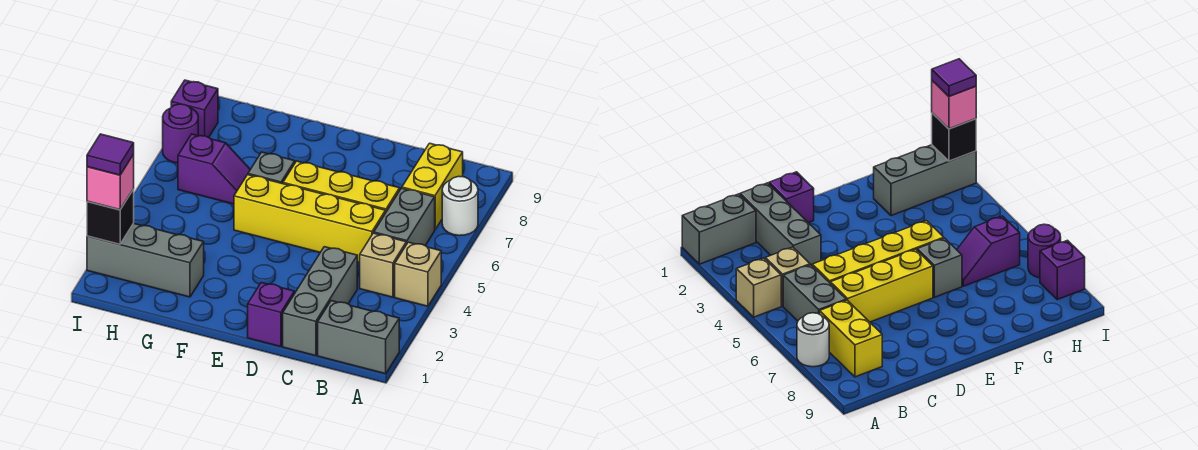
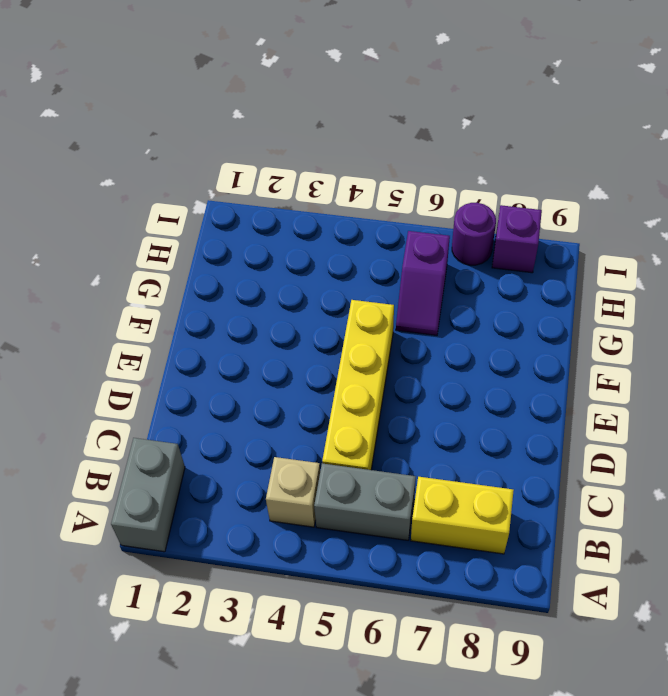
none -> tan 1x1 brick [395,242,441,306]
none -> white 1x1 round brick [442,176,478,236]
none -> grey 1x3 brick [283,247,357,356]

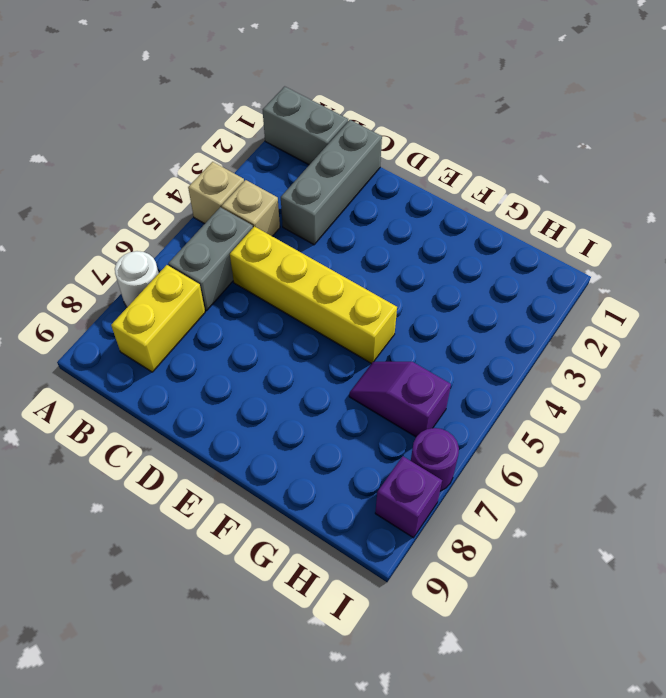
none -> yellow 1x3 brick [283,161,400,212]
none -> purple 1x1 brick [248,283,295,347]
none -> grey 1x1 brick [248,152,295,184]

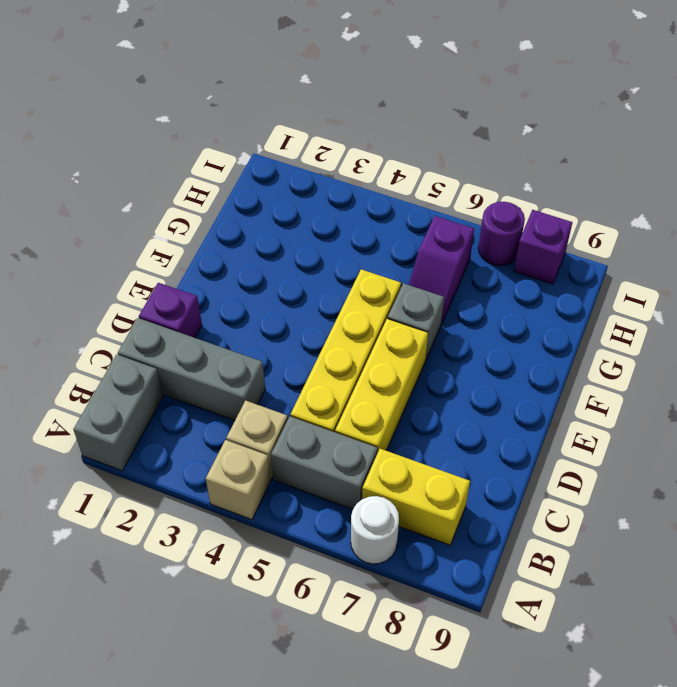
none -> grey 1x3 brick [87,223,204,297]
none -> black 1x1 brick [87,189,134,244]
none -> pink 1x1 brick [87,155,134,210]

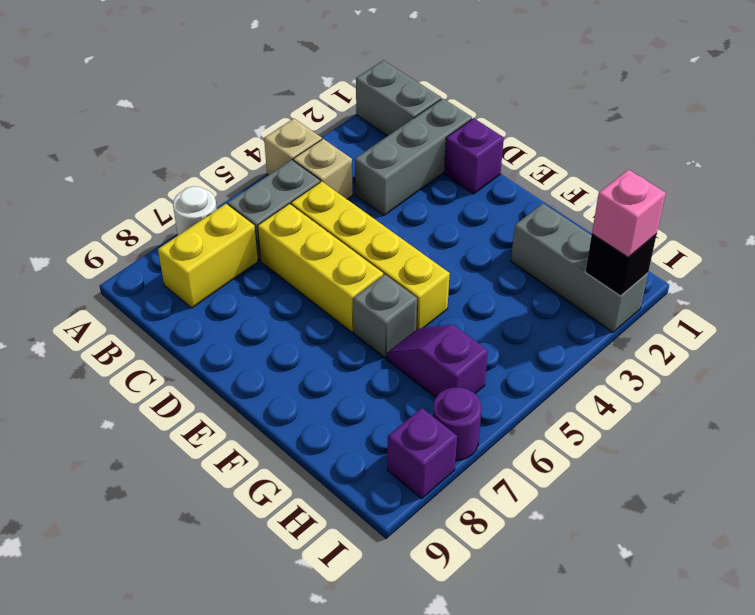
none -> purple 1x1 tile [87,134,134,175]

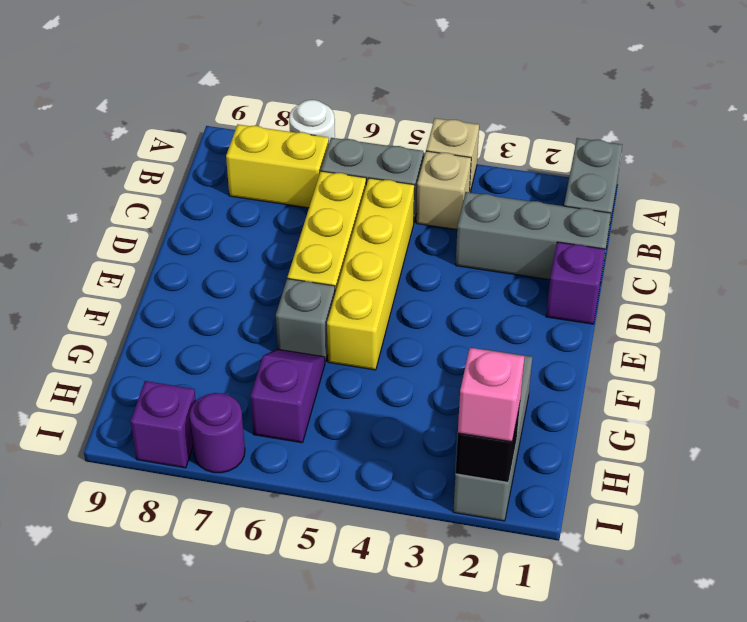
none -> purple 1x1 tile [87,134,134,175]

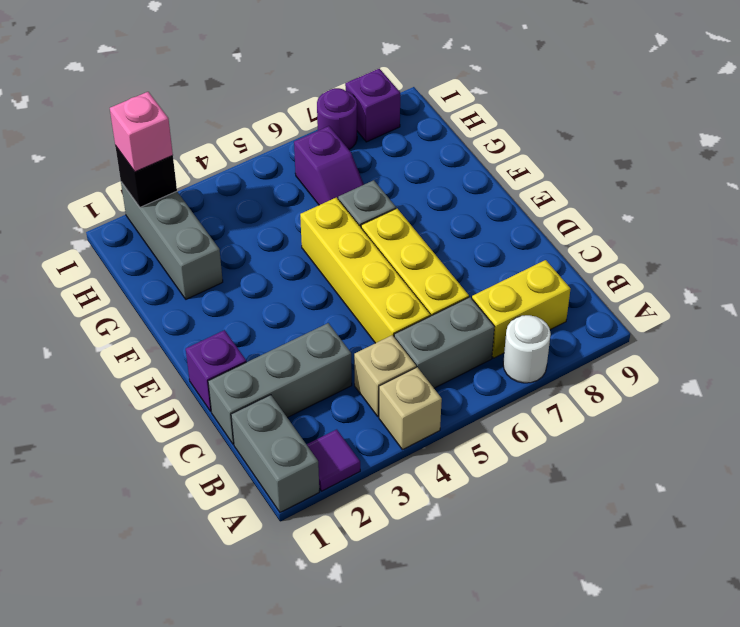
purple 1x1 tile [307,429,360,491] -> purple 1x1 tile moved to [87,134,134,175]

